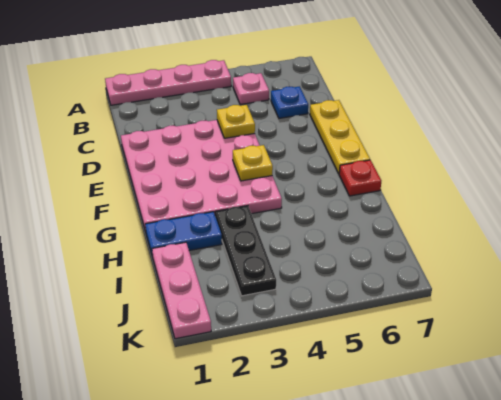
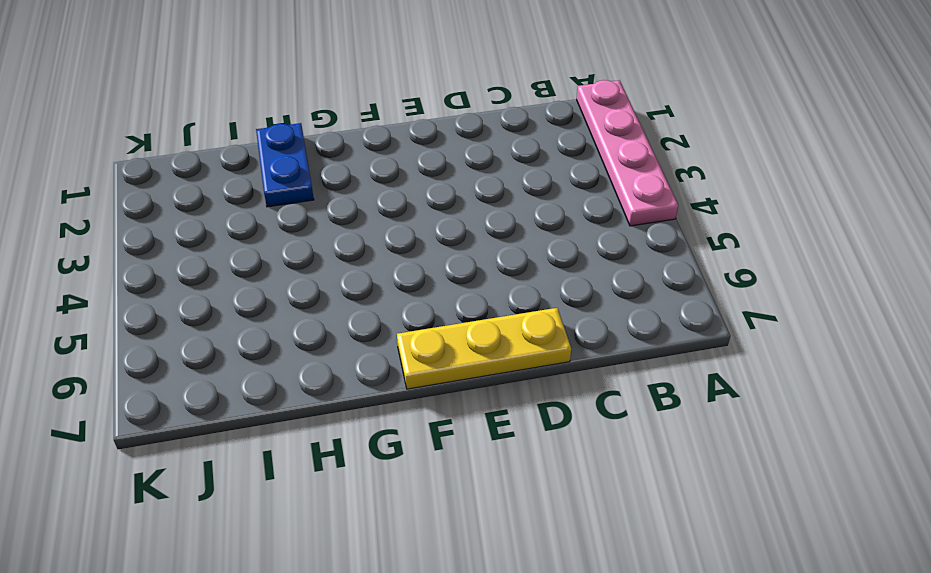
none -> pink 1x1 plate [233,73,269,105]
none -> blue 1x1 plate [271,86,308,118]

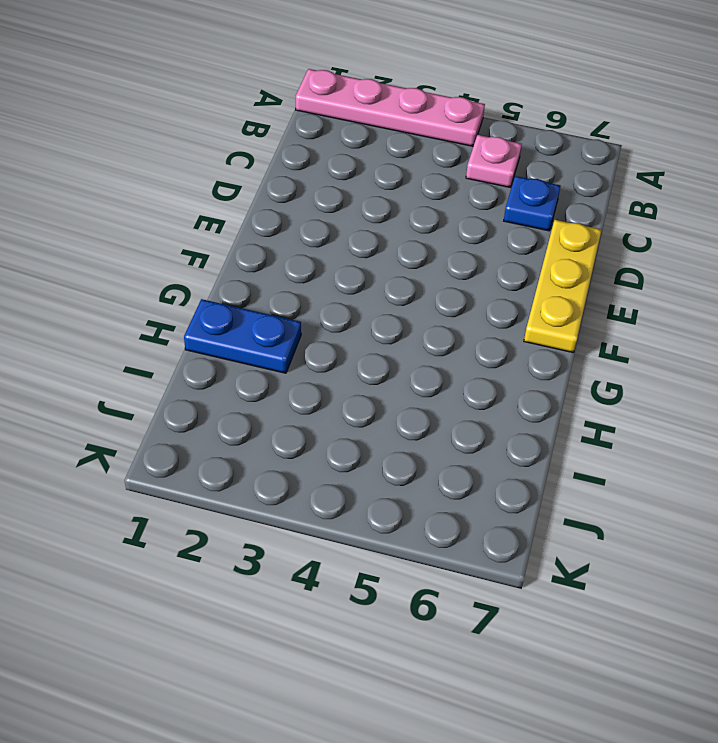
none -> pink 4x4 plate [121,120,282,231]
none -> red 1x1 plate [339,160,381,196]

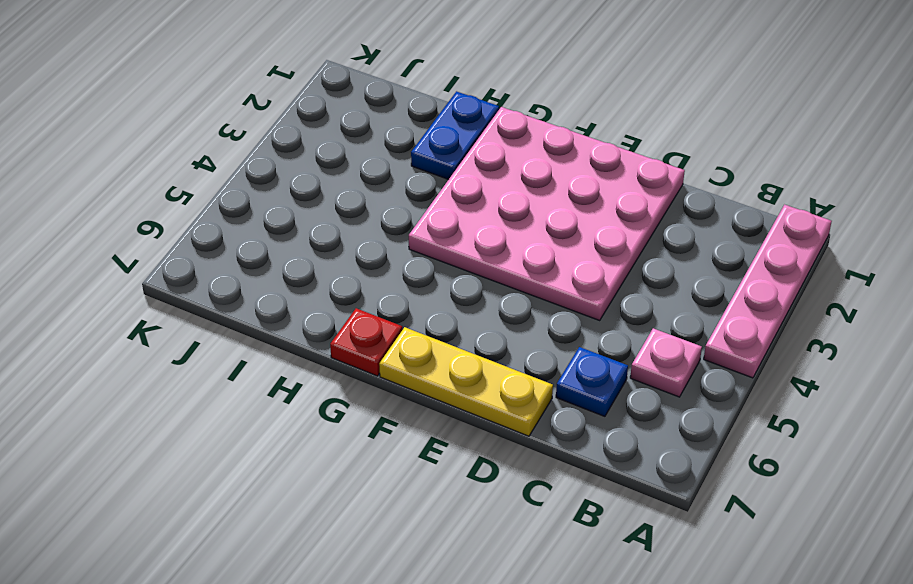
none -> black 1x3 plate [215,206,276,296]
none -> pink 1x3 plate [152,242,211,339]

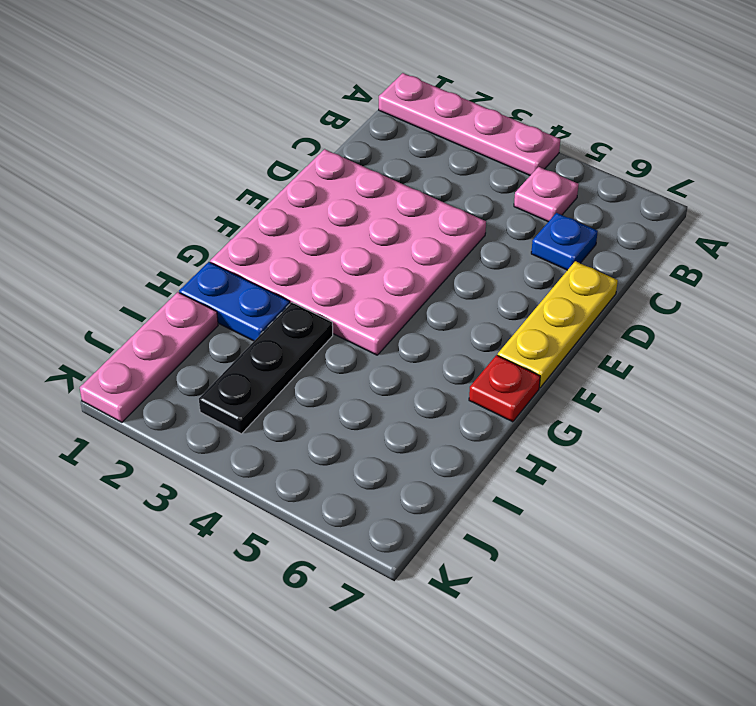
none -> yellow 1x1 plate [217,105,255,138]
none -> yellow 1x1 plate [233,145,273,181]

